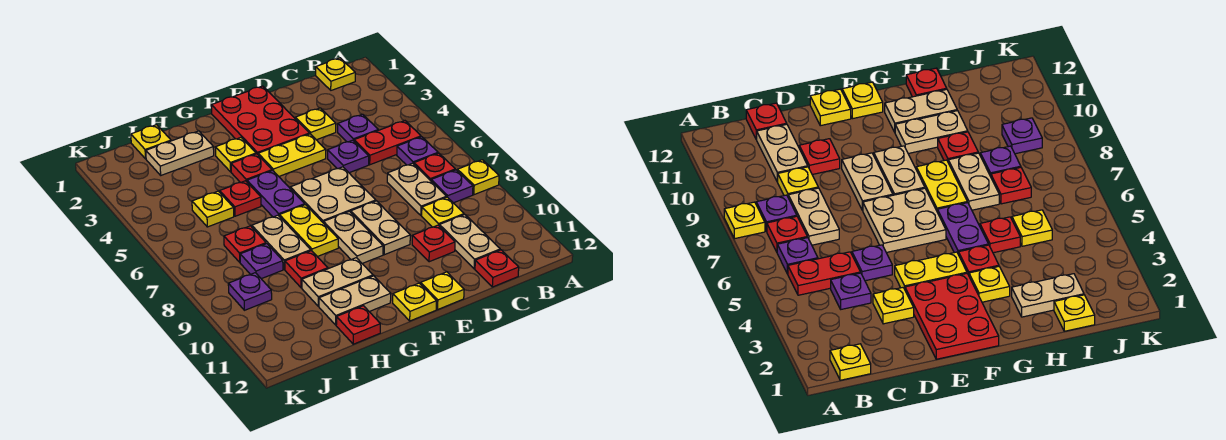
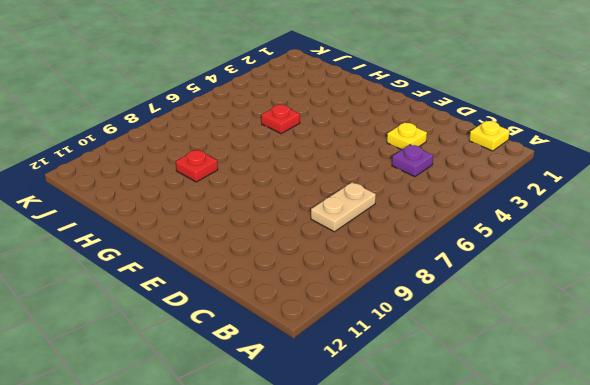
none -> yellow 1x1 plate [457,160,499,195]
none -> red 1x2 plate [354,121,421,165]
none -> purple 1x1 plate [397,137,438,165]
none -> red 1x1 plate [414,153,455,181]

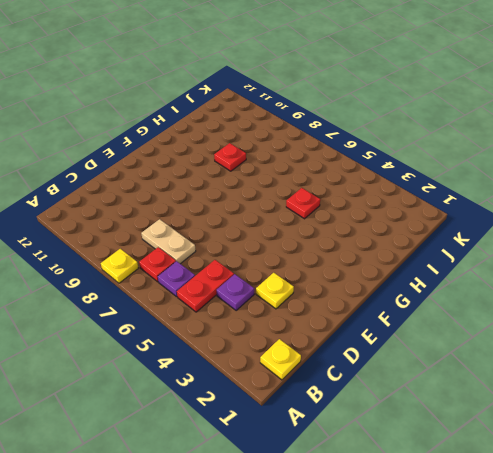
none -> purple 1x1 plate [431,170,473,203]
none -> yellow 1x1 plate [422,197,464,227]
none -> tan 1x2 plate [439,214,500,269]
none -> red 1x1 plate [475,250,519,287]

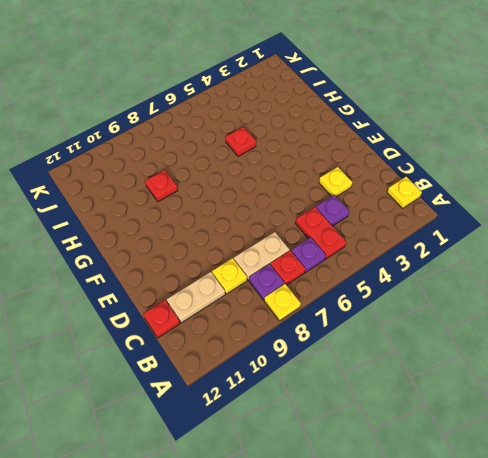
none -> purple 1x1 plate [328,140,369,173]
none -> red 1x1 plate [412,225,455,262]
none -> red 2x3 plate [211,86,309,154]
none -> yellow 1x2 plate [258,134,326,176]

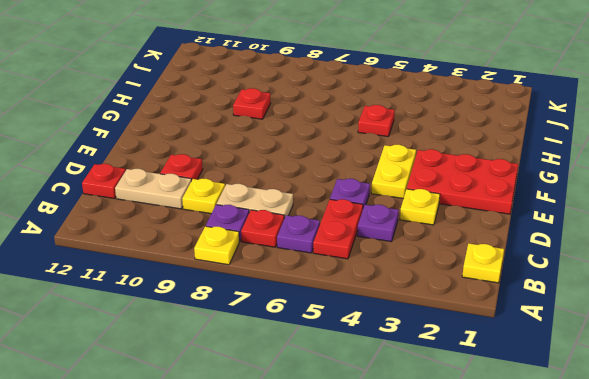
none -> tan 2x2 plate [290,167,376,223]
none -> tan 1x2 plate [351,201,410,255]
none -> yellow 1x1 plate [421,272,464,309]
none -> tan 1x2 plate [324,211,383,263]

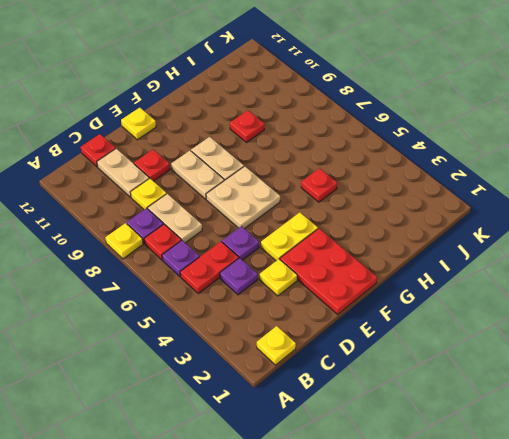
none -> yellow 1x1 plate [393,283,437,321]
none -> yellow 1x1 plate [215,138,256,172]
none -> red 1x1 plate [231,154,272,183]
none -> purple 1x2 plate [247,171,305,217]

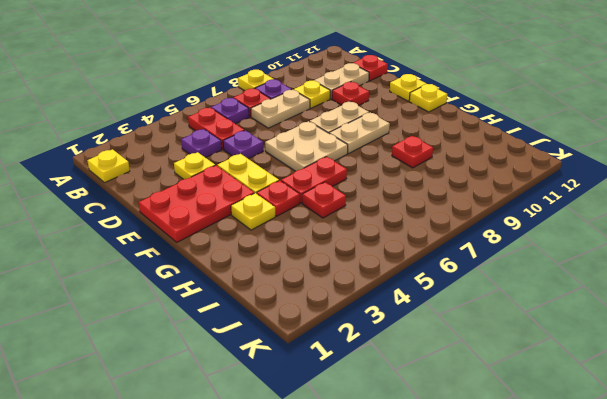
red 1x2 plate [281,157,347,203] -> purple 1x2 plate [247,171,305,217]
none -> yellow 1x2 plate [279,205,338,257]
none -> tan 1x2 plate [302,258,373,306]
none -> tan 1x2 plate [319,276,391,325]
none -> tan 1x2 plate [146,131,214,175]

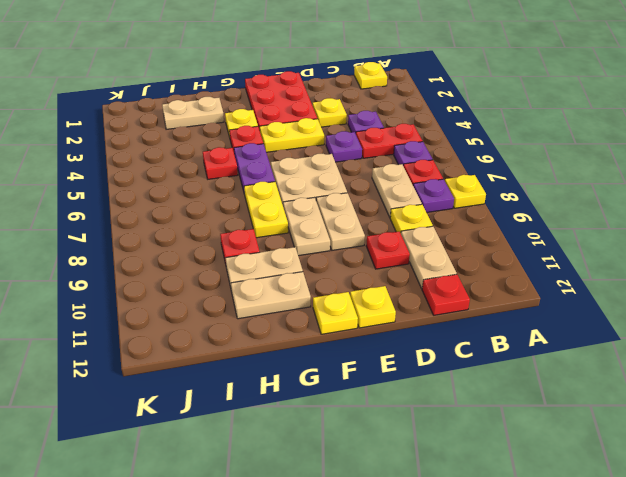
none -> tan 1x2 plate [252,215,311,269]
none -> red 1x1 plate [336,306,380,344]
none -> yellow 1x1 plate [131,125,171,159]
none -> yellow 1x1 plate [192,191,234,227]

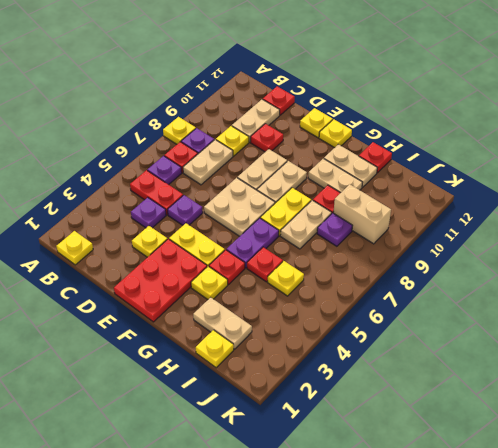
tan 1x2 brick [333,184,391,244] -> purple 1x1 plate [228,273,272,310]
none -> red 1x1 plate [224,226,266,262]

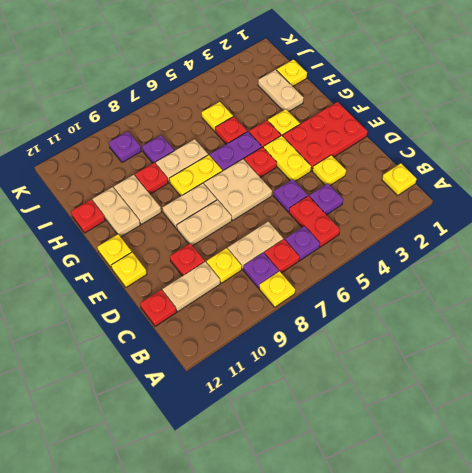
red 1x1 plate [244,147,277,177] -> red 1x1 plate moved to [224,226,266,262]

